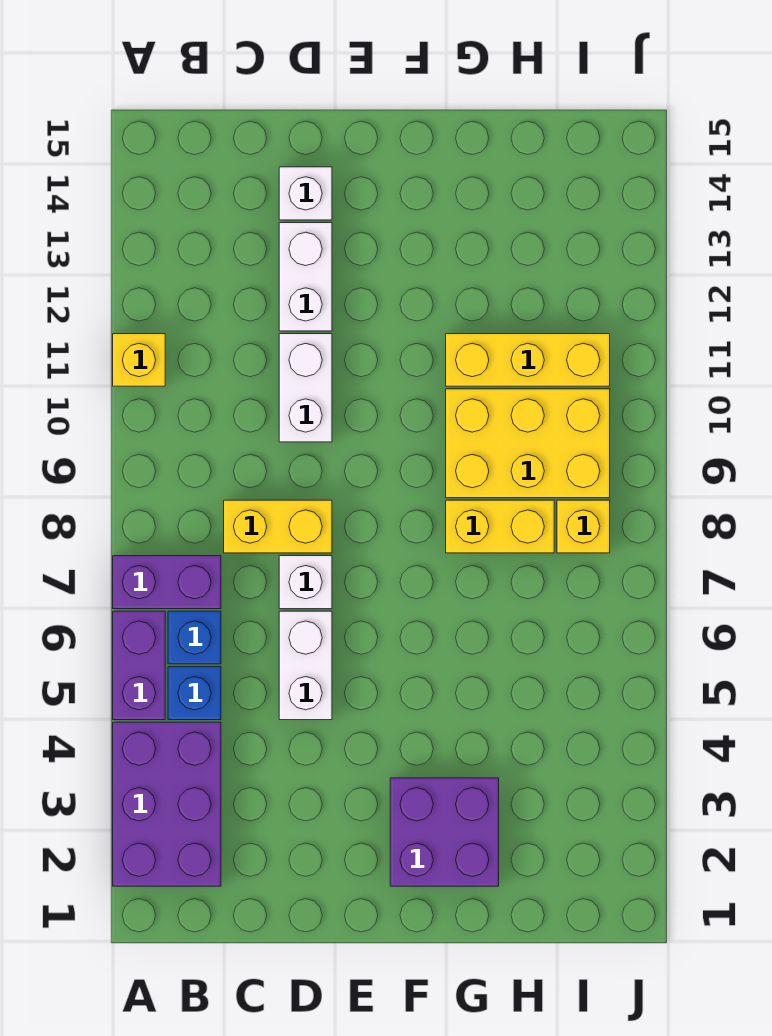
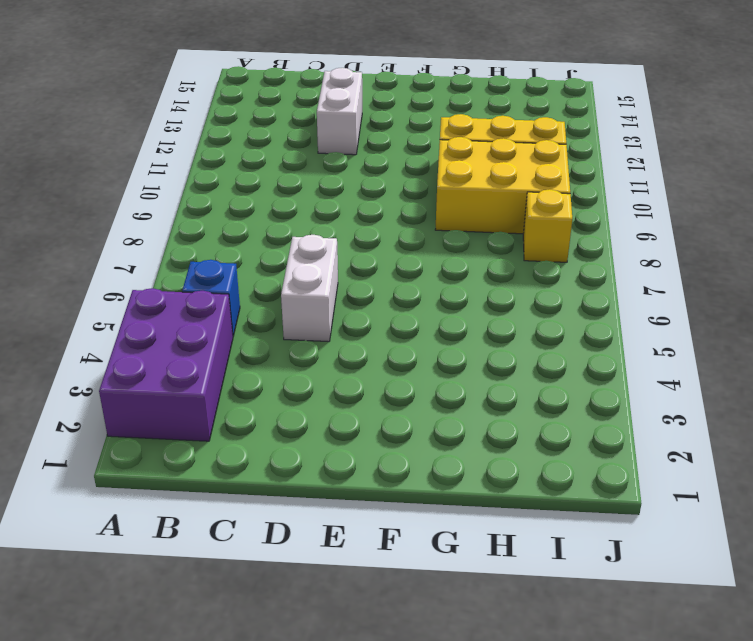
none -> purple 1x2 brick [113,611,165,720]
none -> purple 1x2 brick [113,556,221,609]
none -> yellow 1x1 brick [113,334,165,386]

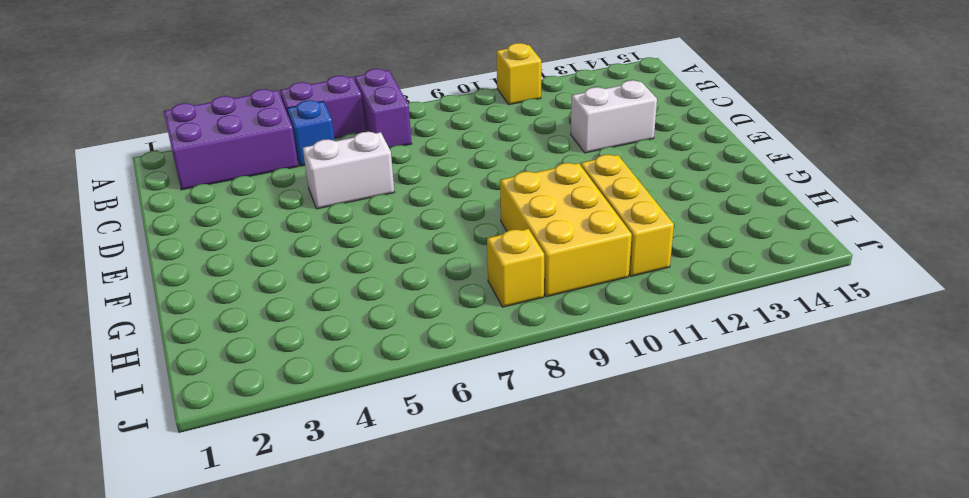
none -> blue 1x1 brick [168,611,221,664]
none -> yellow 1x2 brick [224,500,332,553]
none -> white 1x1 brick [279,556,332,609]

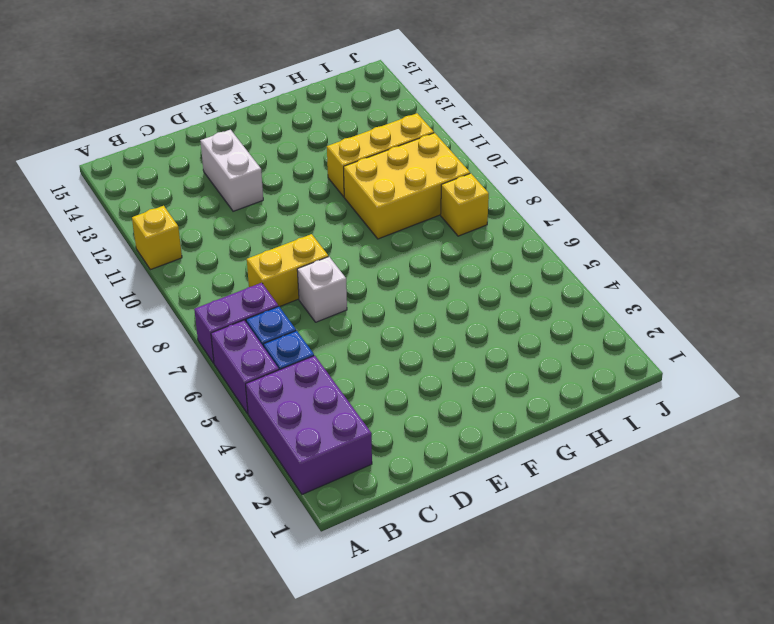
none -> white 1x2 brick [279,611,332,720]
none -> white 1x2 brick [279,334,332,442]
none -> white 1x1 brick [279,167,332,220]

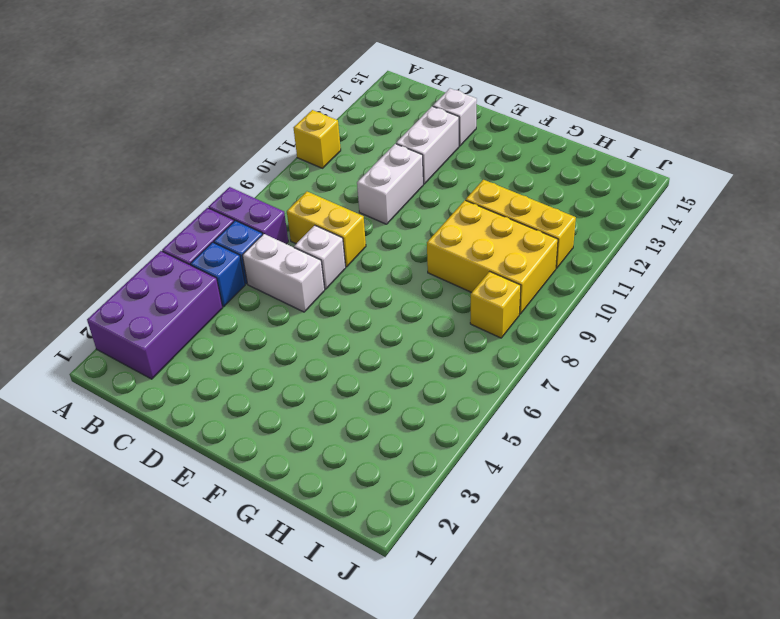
white 1x2 brick [242,234,325,312] -> white 1x2 brick turned to [279,611,332,720]
none -> purple 2x2 brick [390,778,499,886]
none -> yellow 1x2 brick [446,500,554,553]

